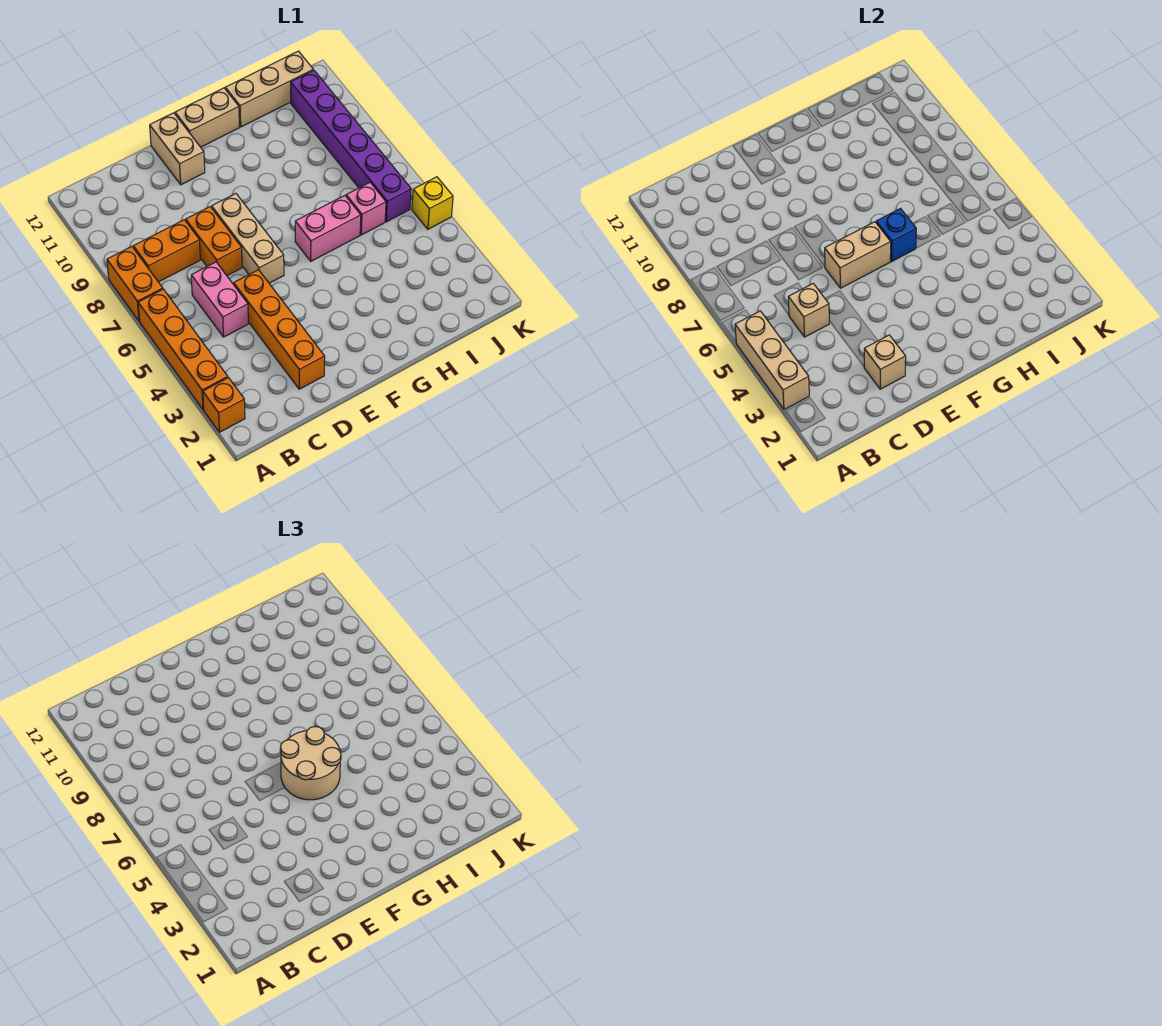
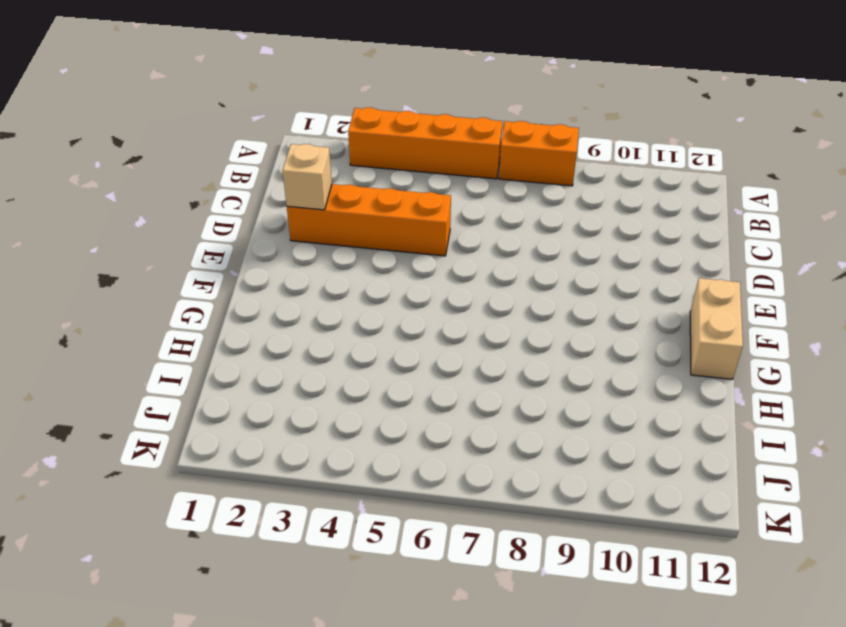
none -> orange 1x1 brick [203,378,245,432]
none -> orange 1x2 brick [133,220,200,282]
none -> pink 1x2 brick [191,262,248,337]

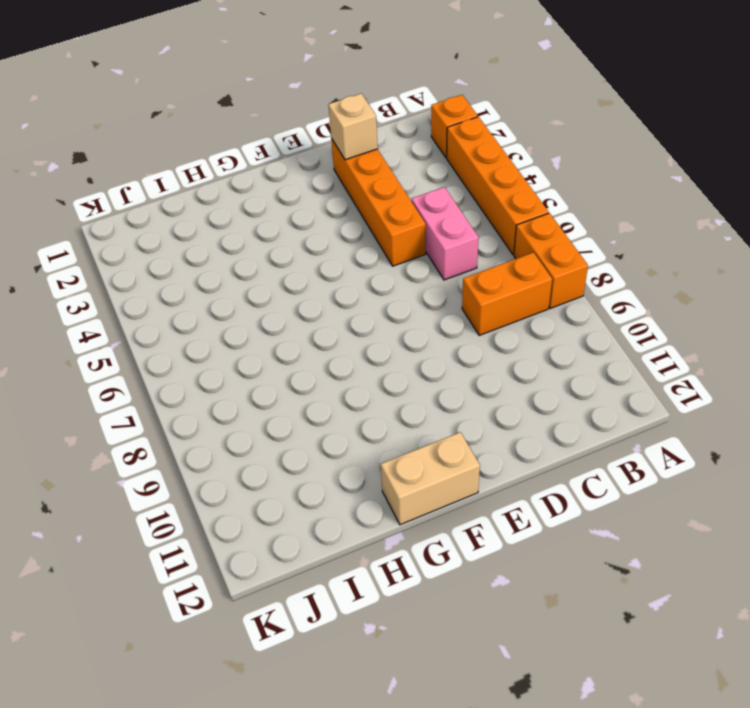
none -> orange 1x2 brick [186,207,242,276]
none -> tan 1x3 brick [212,194,284,283]
none -> tan 1x2 brick [150,113,205,185]

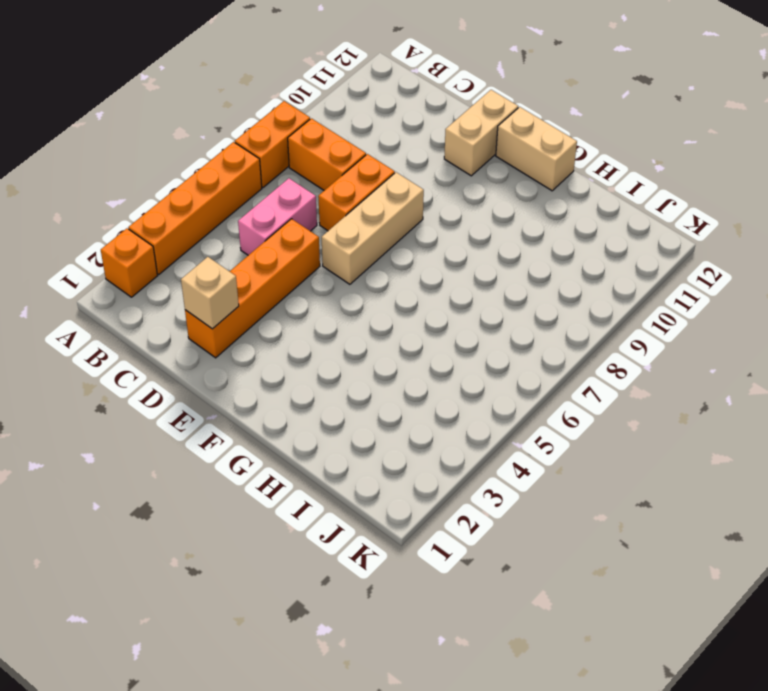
none -> pink 1x2 brick [295,195,361,261]
none -> tan 1x3 brick [225,51,313,127]
none -> pink 1x1 brick [346,183,386,235]

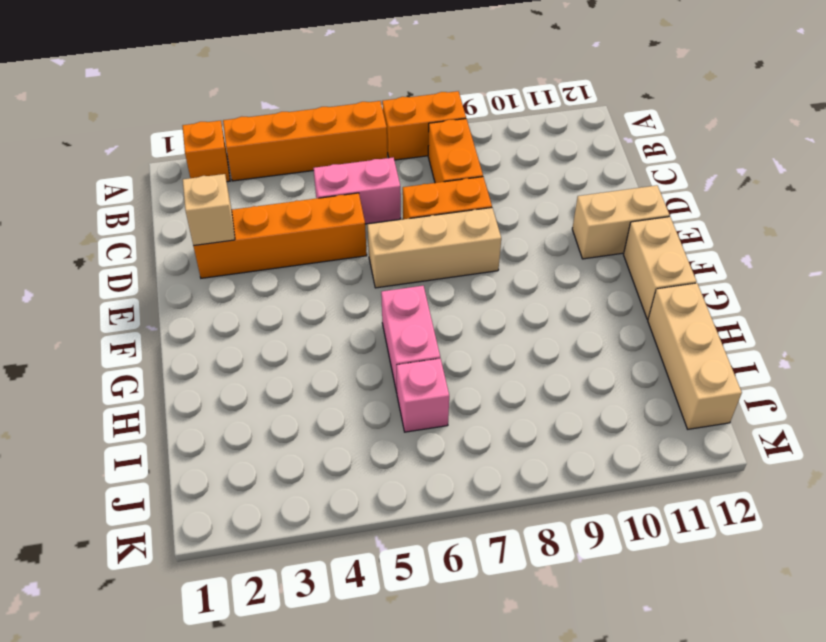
none -> purple 1x6 brick [291,70,411,222]
none -> yellow 1x1 brick [412,177,453,229]
none -> tan 1x3 brick [735,311,809,410]

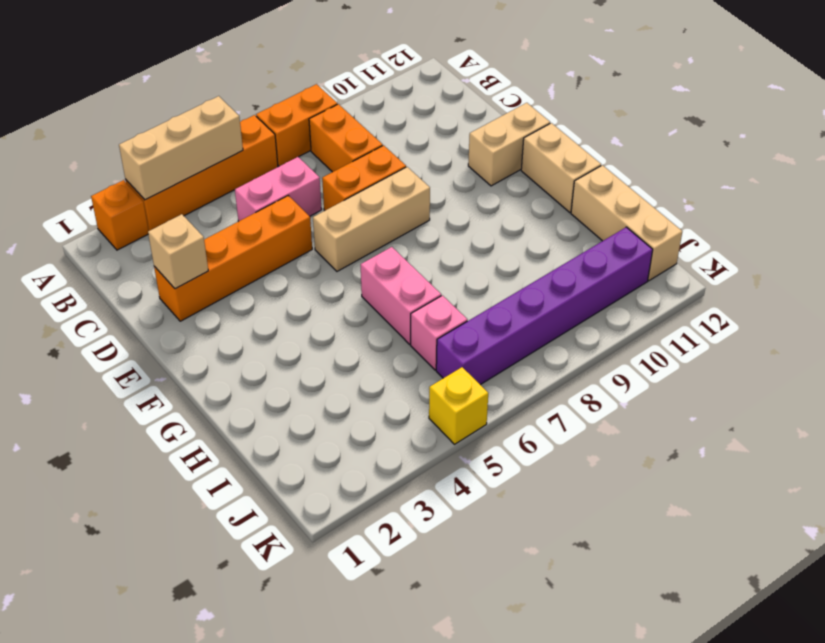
none -> tan 1x1 brick [788,283,829,337]
none -> tan 1x2 brick [825,222,891,288]
none -> blue 1x1 brick [876,209,916,261]

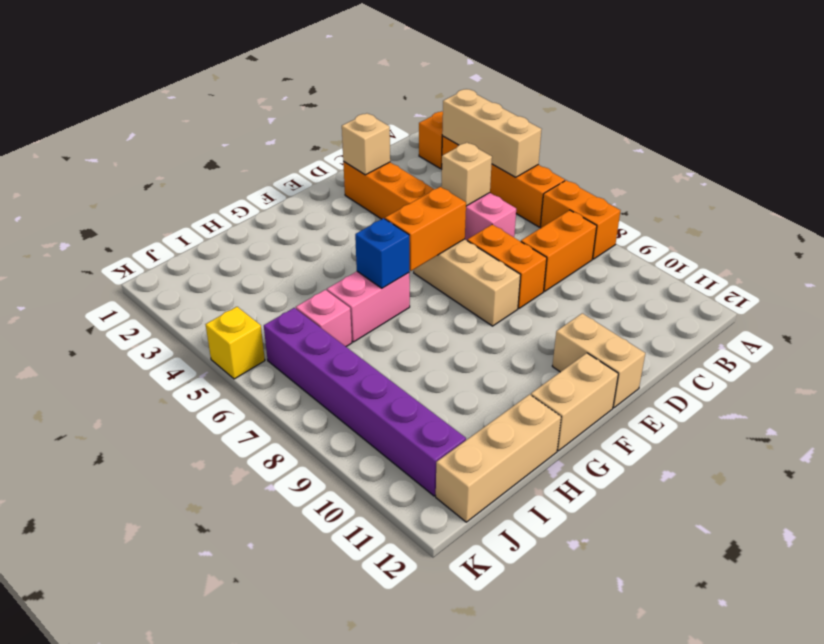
orange 1x2 brick [385,187,466,271] -> tan 1x2 brick [825,222,891,288]
none -> tan 2x2 round brick [280,726,341,800]

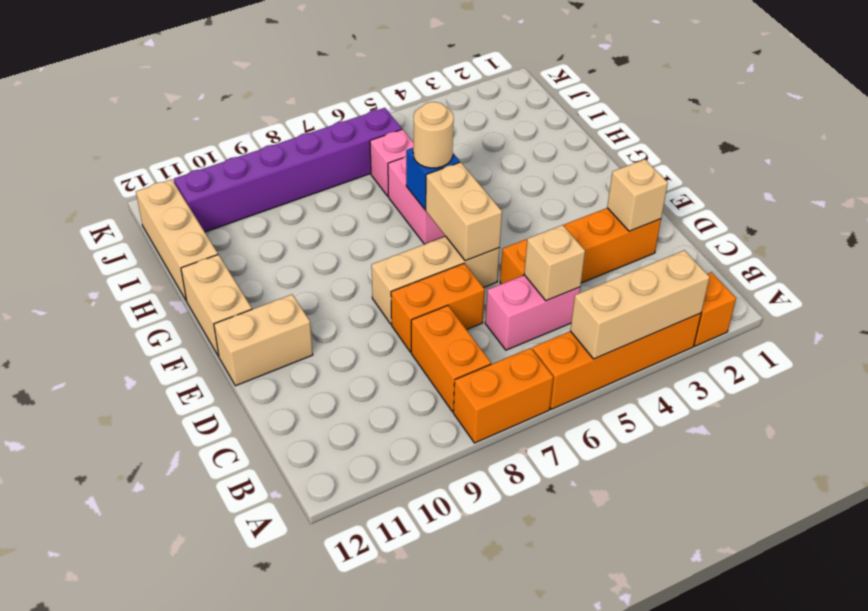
tan 1x1 round brick [413,102,454,168] -> tan 2x2 round brick [280,726,341,800]
none -> yellow 1x1 brick [412,177,453,229]

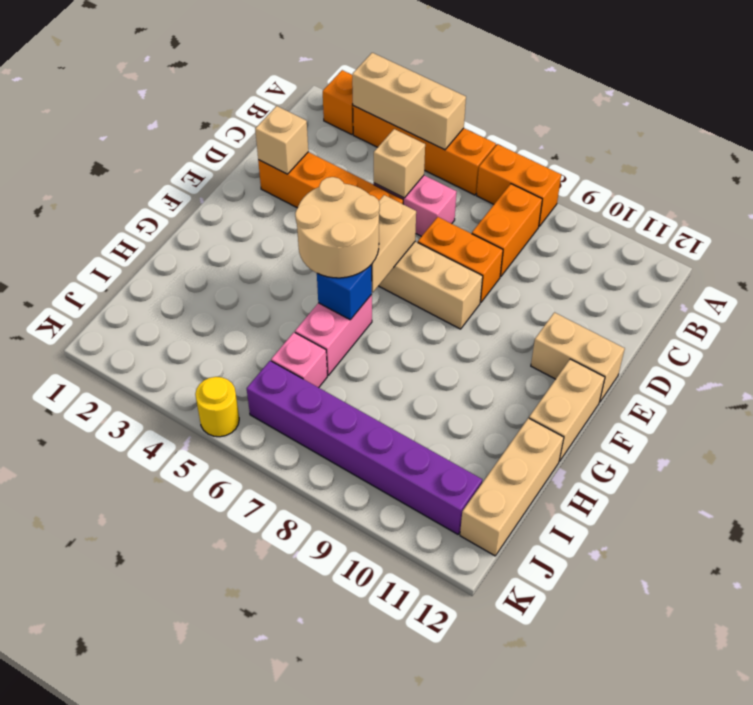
yellow 1x1 round brick [195,377,239,437] -> yellow 1x1 brick [412,177,453,229]

